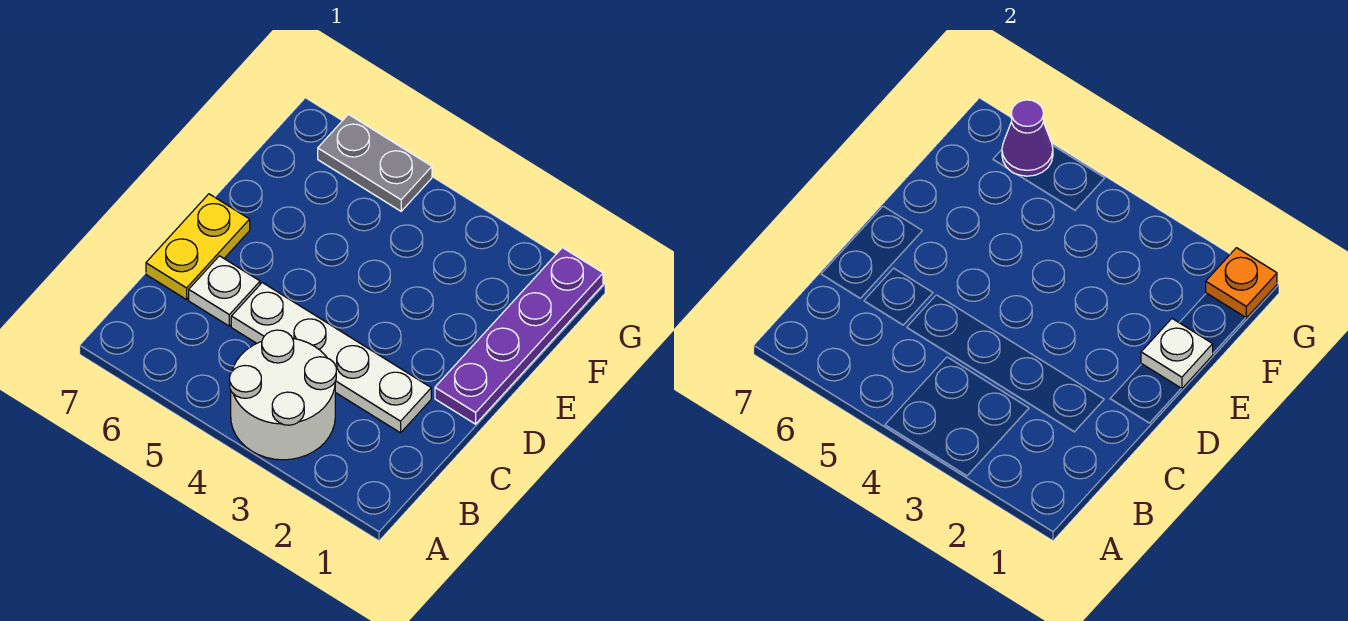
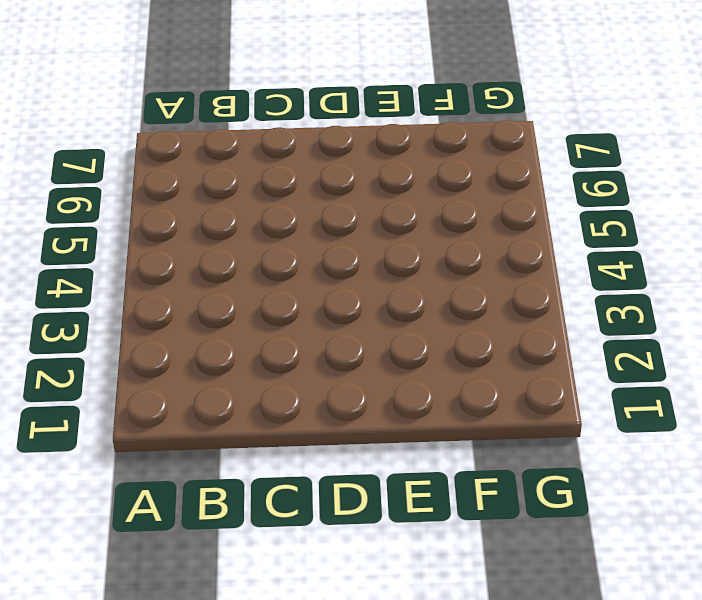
none -> white 2x2 round brick [230,330,336,460]
none -> white 1x4 plate [231,283,431,433]

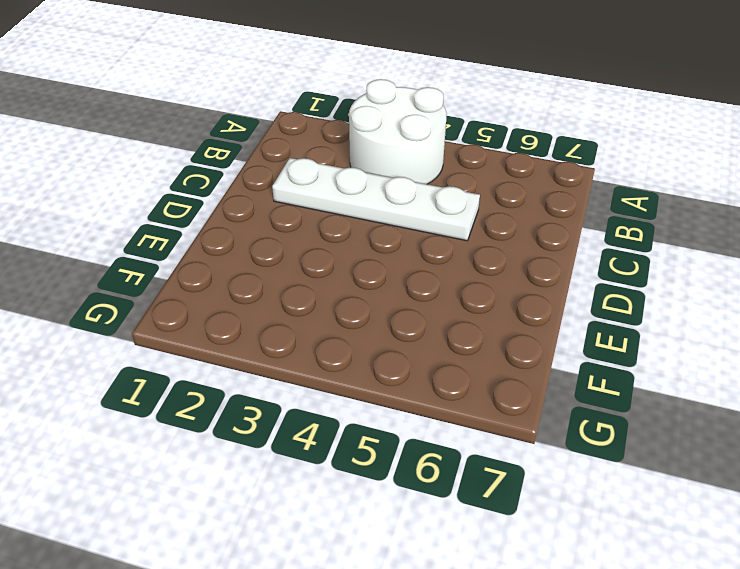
none -> white 1x1 plate [189,256,260,326]
none -> yellow 1x2 plate [146,194,250,300]

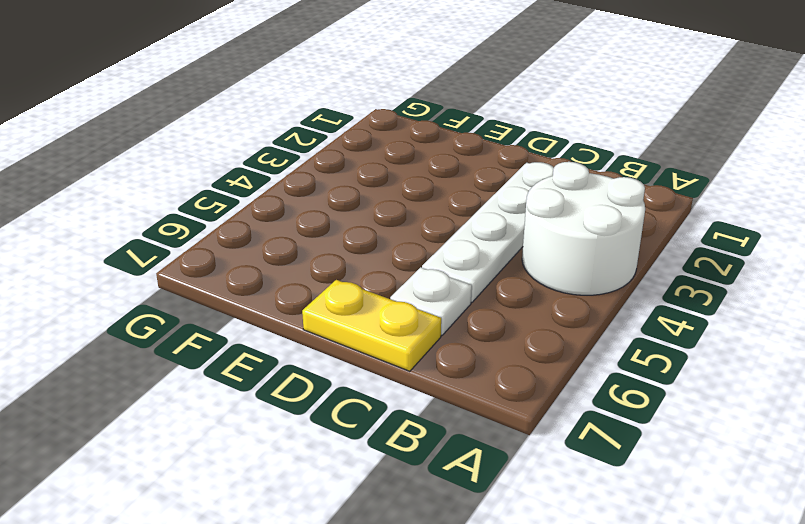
none -> purple 1x4 plate [435,248,603,424]
none -> grey 1x2 plate [318,114,432,211]

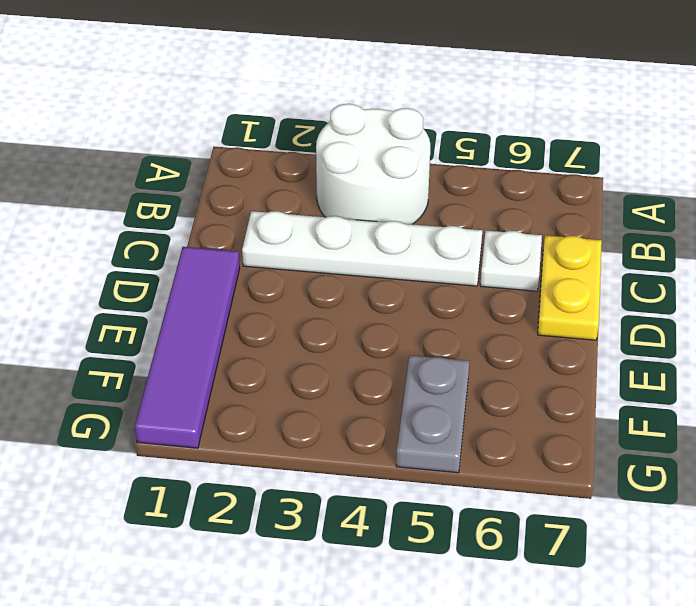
purple 1x4 tile [135,247,240,448] -> purple 1x4 plate [435,248,603,424]
grey 1x2 plate [396,355,469,473] -> grey 1x2 plate turned to [318,114,432,211]
none -> white 1x1 plate [1141,319,1213,389]
none -> orange 1x1 plate [1206,248,1277,318]

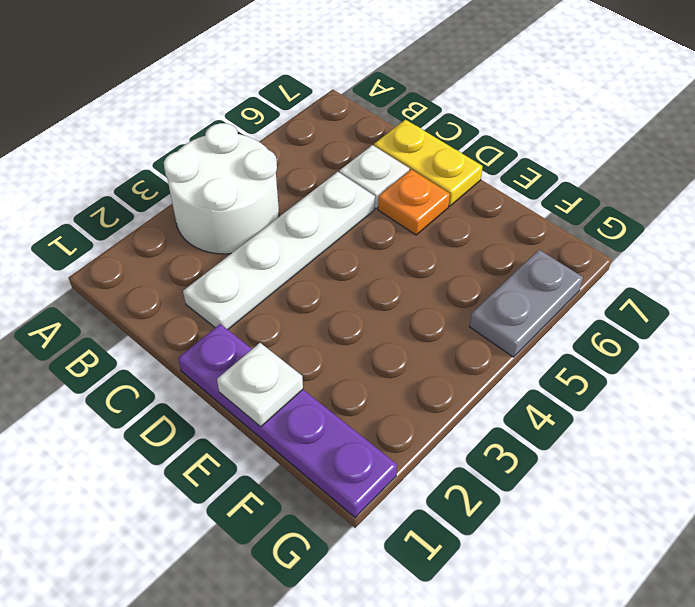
orange 1x1 plate [378,170,450,235] -> orange 1x1 plate moved to [1206,248,1277,318]
none -> purple 1x1 cone [1002,100,1053,176]

